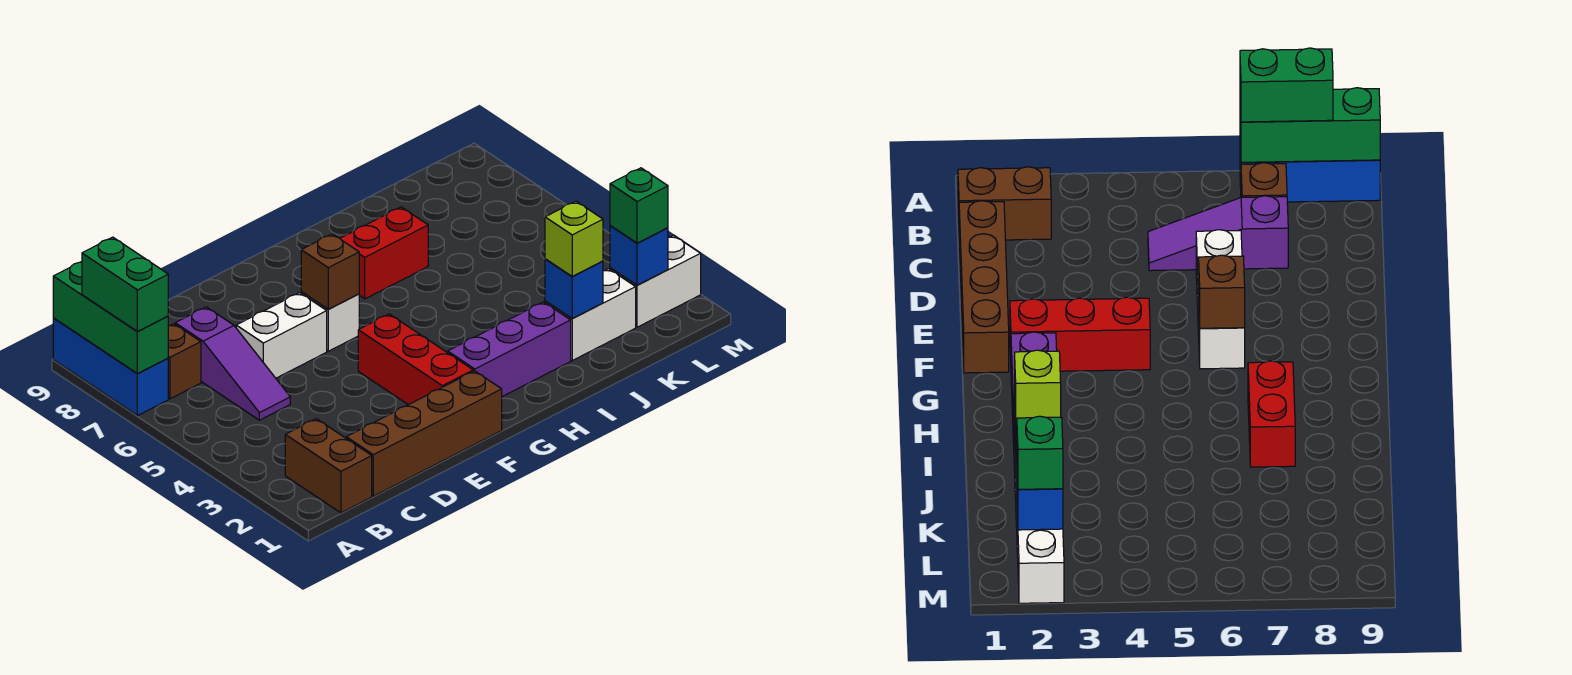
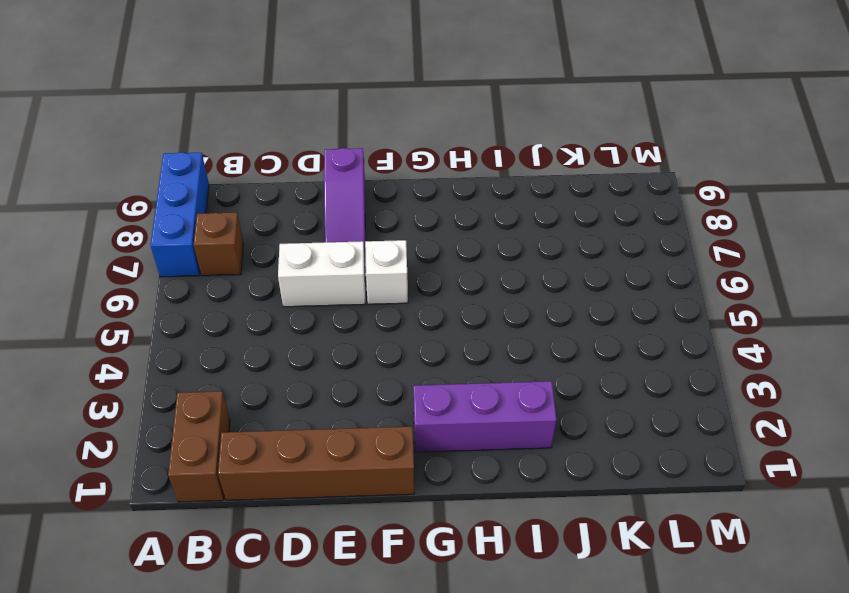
purple 1x3 slope [324,148,366,271] -> purple 1x3 slope moved to [175,307,290,420]
none -> red 1x3 brick [358,314,473,405]
none -> red 1x2 brick [340,207,428,299]
none -> white 1x2 brick [545,269,636,360]

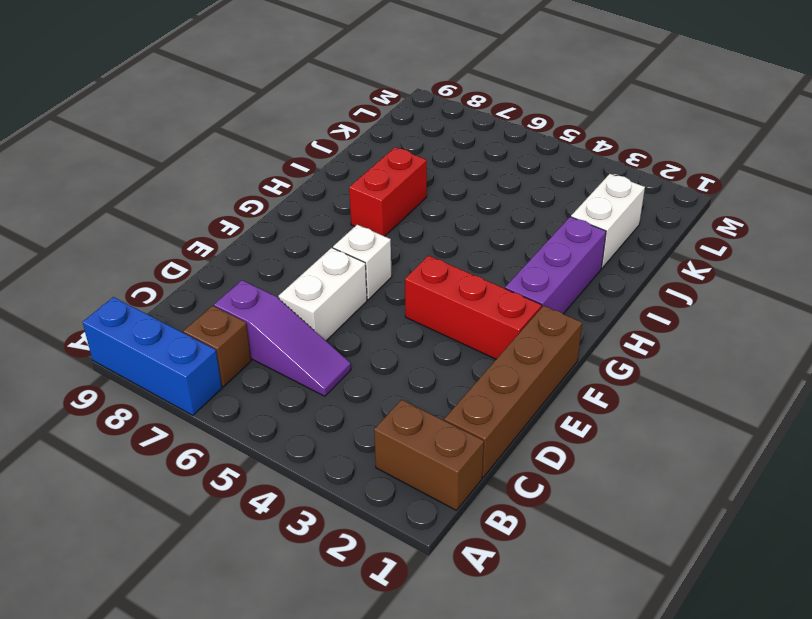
none -> white 1x2 brick [610,235,701,327]
none -> green 1x3 brick [53,262,168,374]
none -> brown 1x1 brick [301,234,359,309]

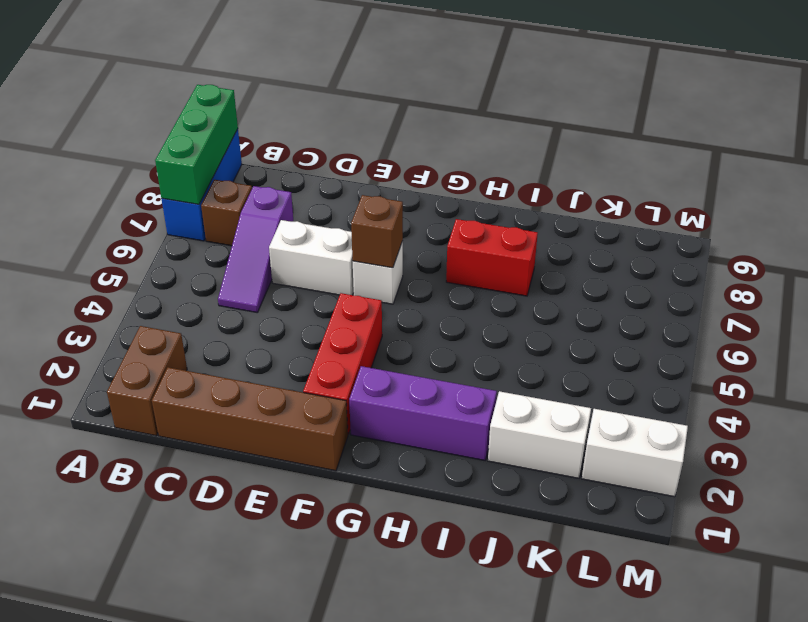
none -> blue 1x1 brick [545,259,603,319]
none -> blue 1x1 brick [610,226,668,285]
none -> green 1x2 brick [82,237,168,331]

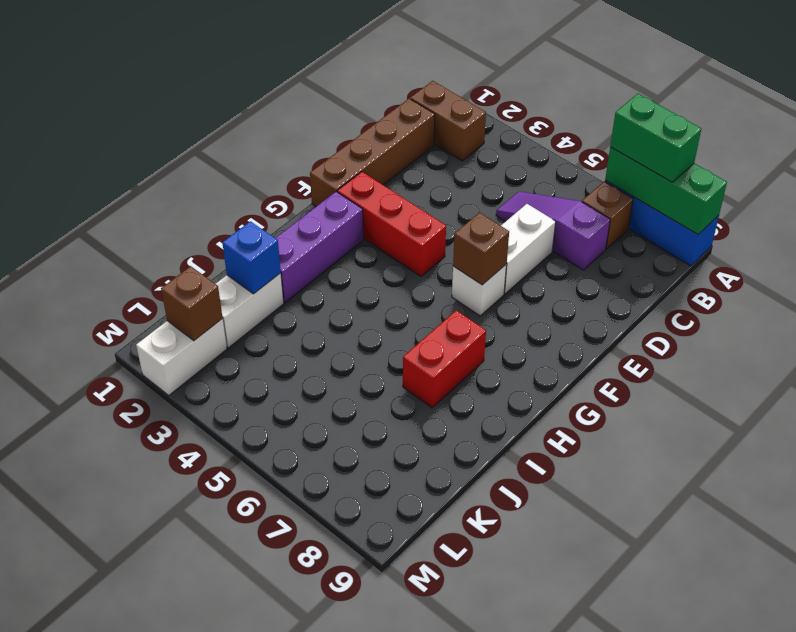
brown 1x1 brick [161,266,223,341] -> blue 1x1 brick [610,226,668,285]
none -> lime 1x1 brick [545,201,603,277]
none -> green 1x1 brick [610,168,668,243]

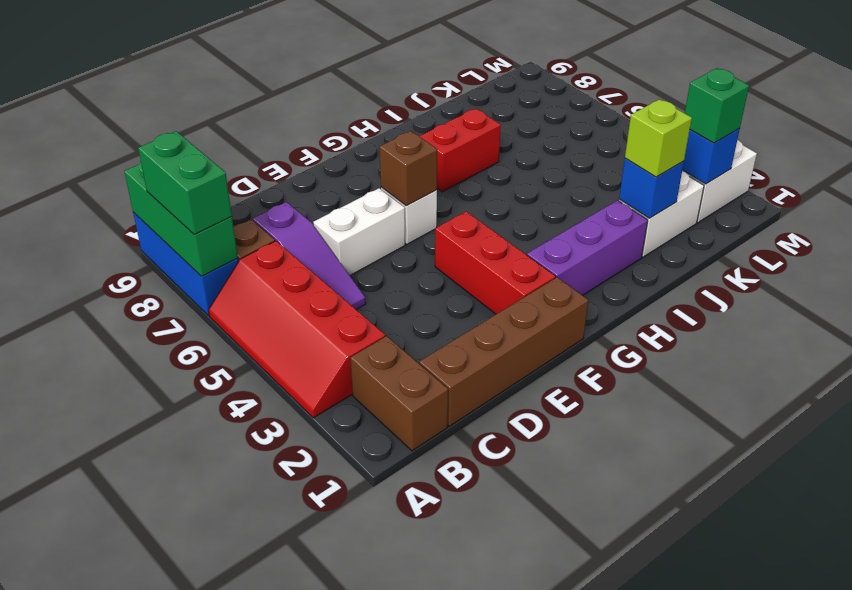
red 2x4 slope [208,241,385,418] -> none

